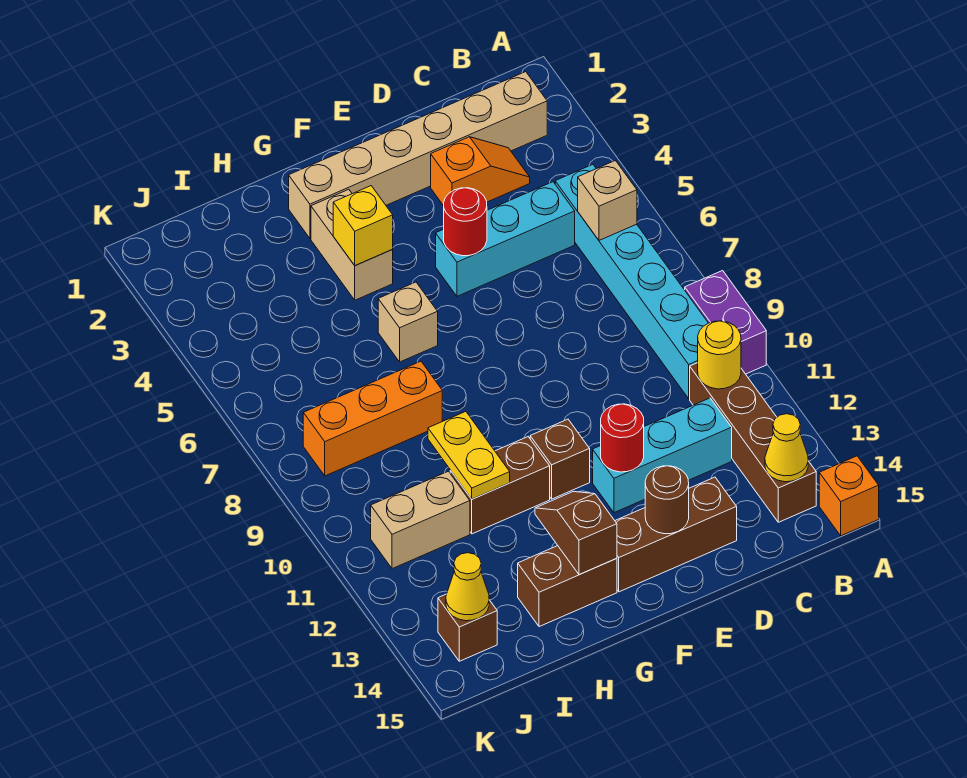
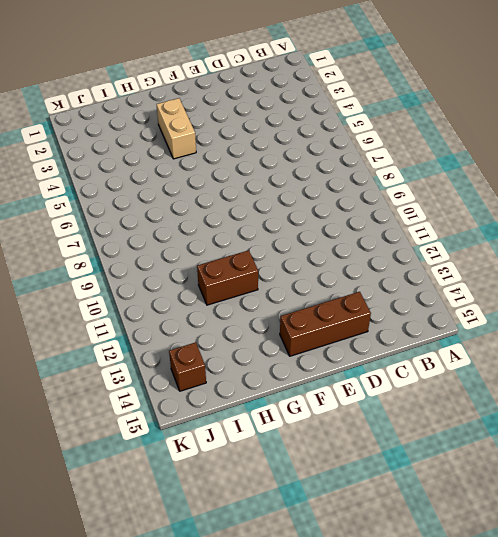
none -> purple 1x2 brick [685,271,766,374]
none -> orange 1x1 brick [819,456,879,536]
none -> tan 1x6 brick [289,72,547,238]

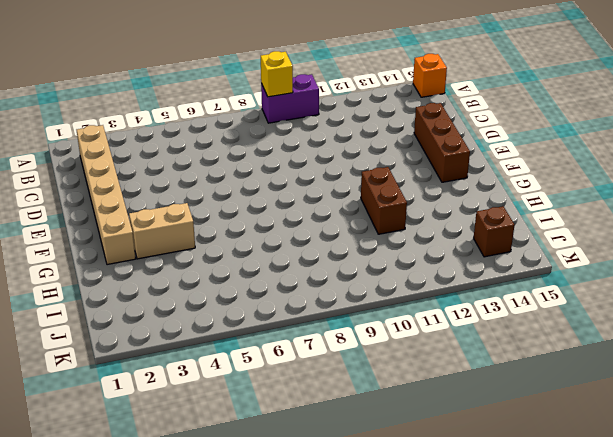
yellow 1x1 brick [261,51,293,97] -> yellow 1x1 brick moved to [333,186,393,266]
none -> cyan 1x6 brick [555,164,708,399]
none -> brown 1x4 brick [690,363,816,522]
none -> orange 1x2 slope [431,137,530,206]

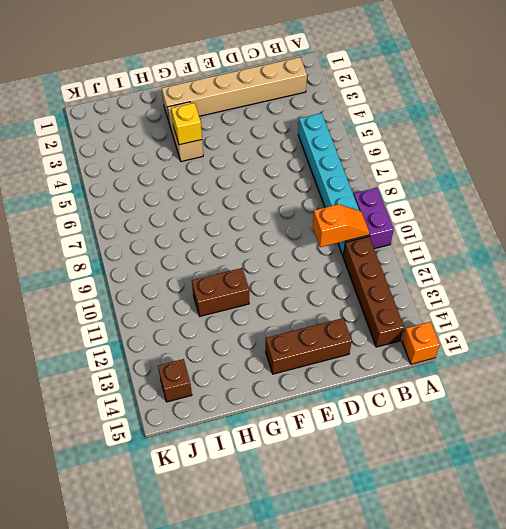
orange 1x2 slope [312,204,369,247] -> orange 1x2 slope moved to [431,137,530,206]
none -> cyan 1x3 brick [436,182,575,296]
none -> cyan 1x3 brick [593,398,732,513]
none -> brown 1x1 brick [530,419,590,499]

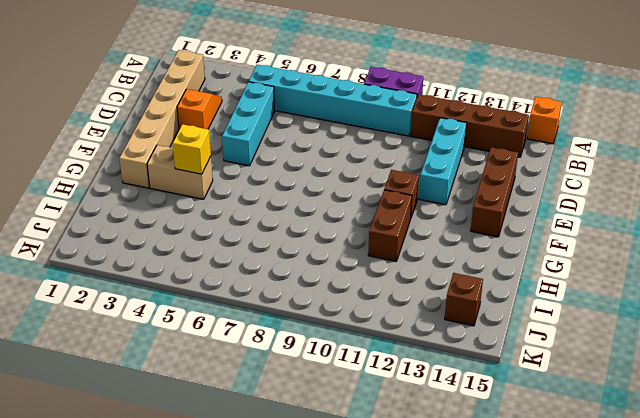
none -> tan 1x1 brick [378,282,438,362]
none -> brown 1x2 brick [518,546,617,627]
none -> orange 1x3 brick [303,361,442,476]

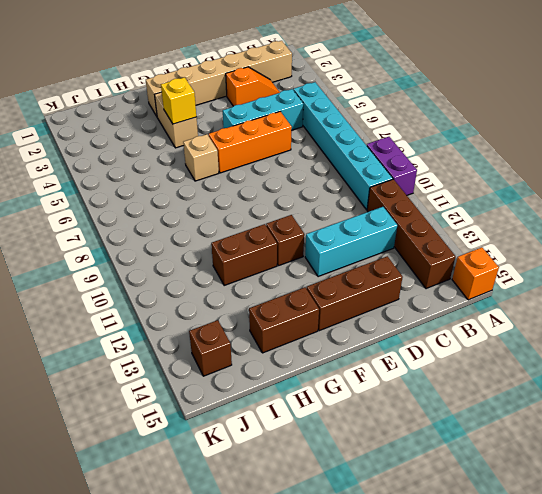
orange 1x3 brick [209,112,292,173] -> orange 1x3 brick moved to [303,361,442,476]
none -> tan 1x2 brick [371,471,470,569]
none -> tan 1x1 brick [578,161,637,240]
none -> yellow 1x1 round brick [698,321,741,389]

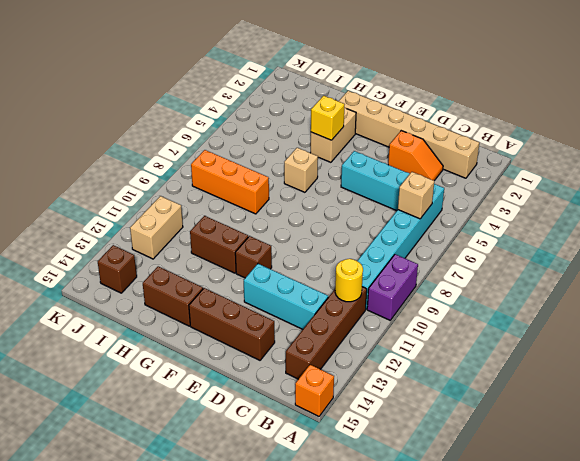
tan 1x2 brick [130,196,183,259] -> tan 1x2 brick turned to [371,471,470,569]
none -> yellow 1x1 cone [765,414,808,482]
none -> red 1x1 round brick [444,188,487,256]
none -> red 1x1 round brick [601,404,644,472]

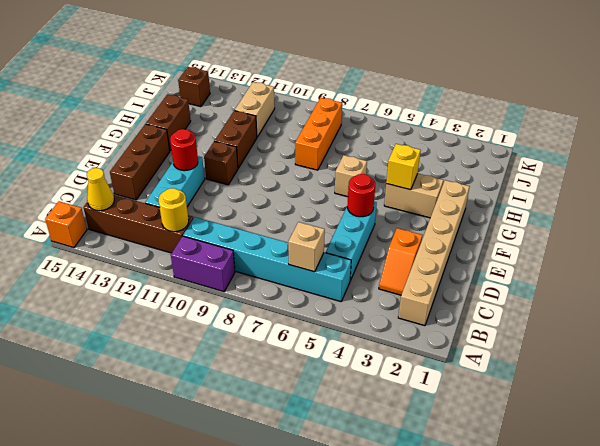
none -> brown 1x1 round brick [645,466,689,534]
none -> brown 1x2 slope [535,492,617,575]
none -> yellow 1x2 plate [428,412,510,499]

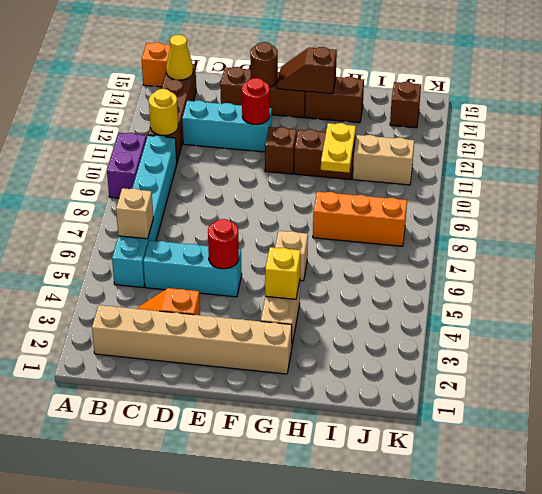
brown 1x2 slope [277,47,337,94] -> brown 1x2 slope turned to [535,492,617,575]
none -> yellow 1x1 cone [446,553,489,621]

